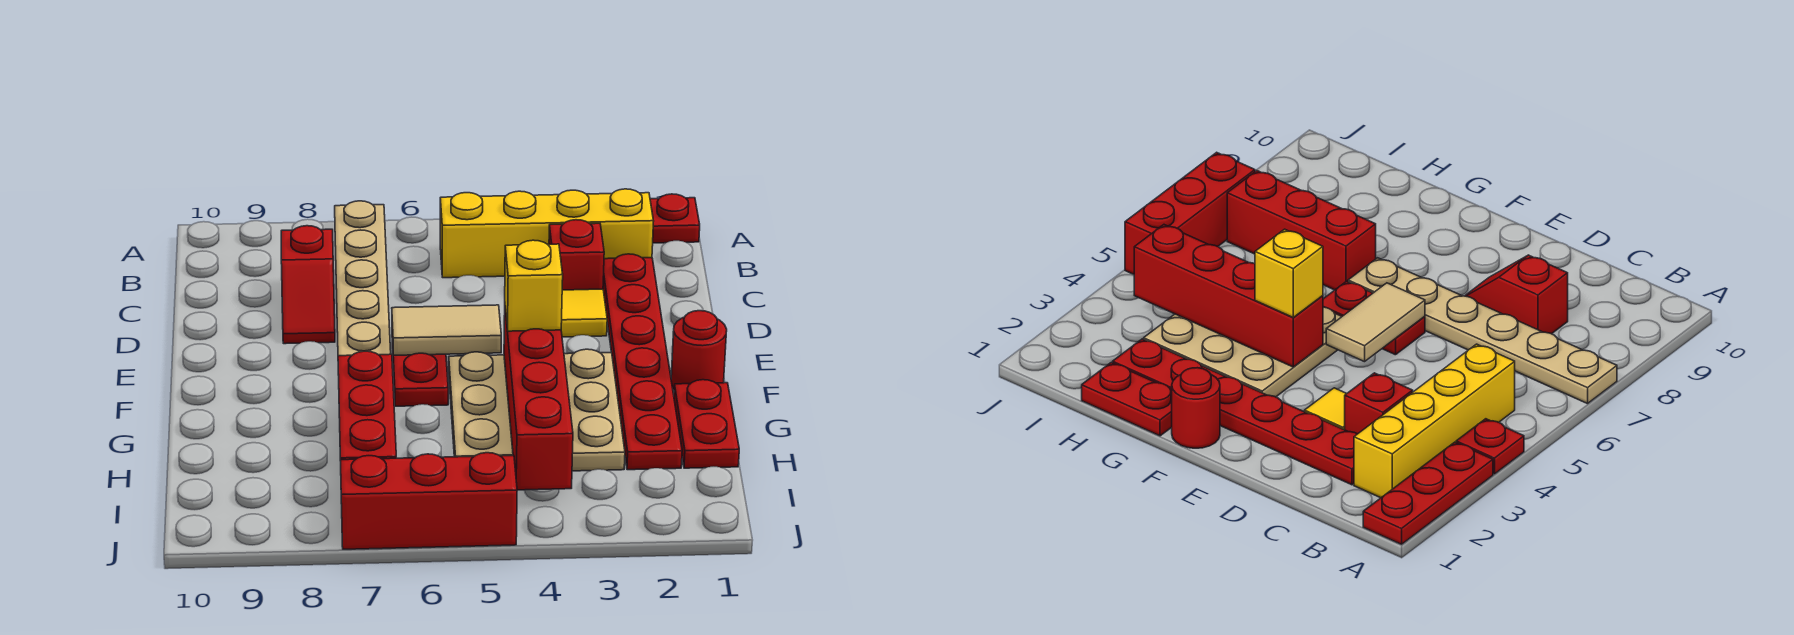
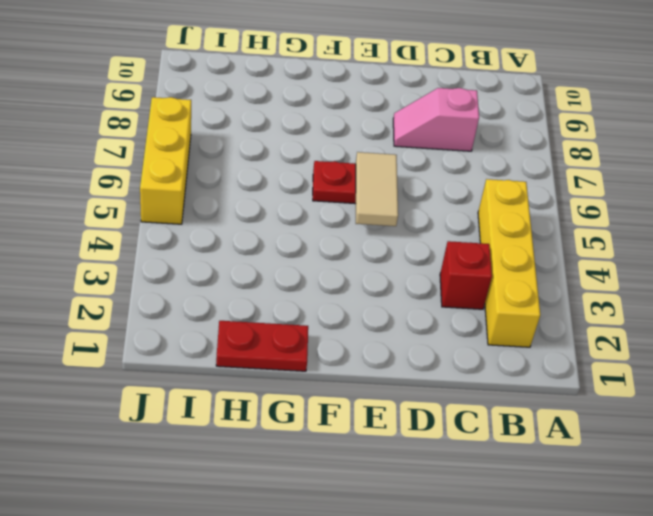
pink 1x2 slope [393,88,479,151] -> red 1x2 slope [281,226,335,344]
yellow 1x3 brick [140,97,191,224] -> red 1x3 brick [340,453,517,549]
none -> red 1x3 plate [650,194,700,243]
none -> red 1x1 plate [1456,419,1524,474]
none -> tan 1x6 plate [335,201,391,356]

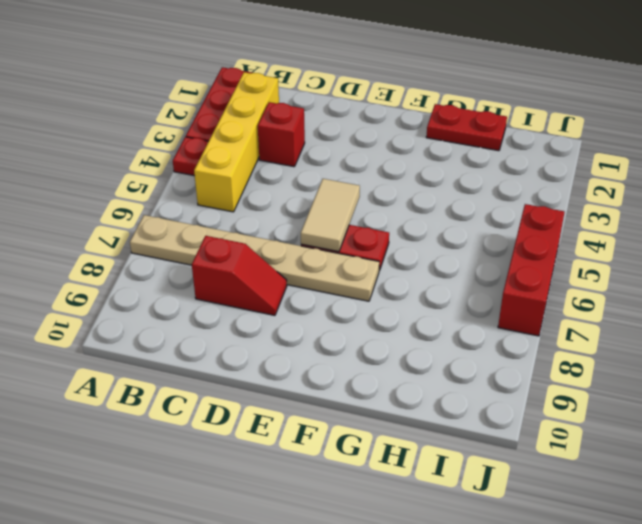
none -> red 1x6 plate [603,254,682,470]
none -> yellow 1x1 tile [561,289,607,337]
none -> red 1x1 round brick [671,311,727,389]

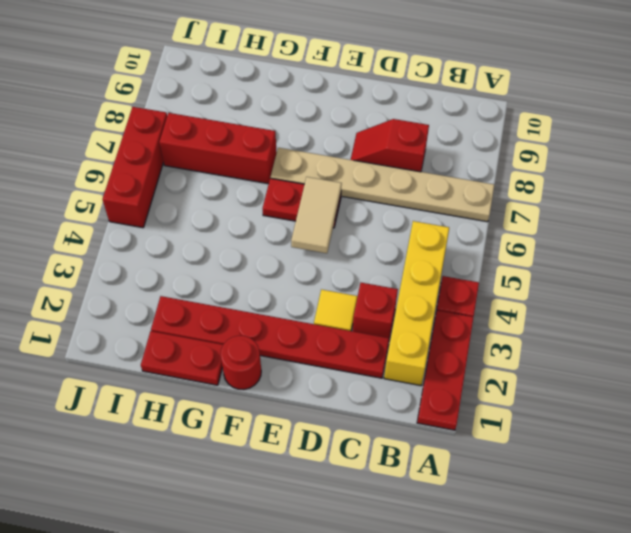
none -> tan 3x3 plate [449,349,625,471]
none -> red 1x4 brick [504,310,573,490]
none -> yellow 1x1 brick [505,240,563,331]

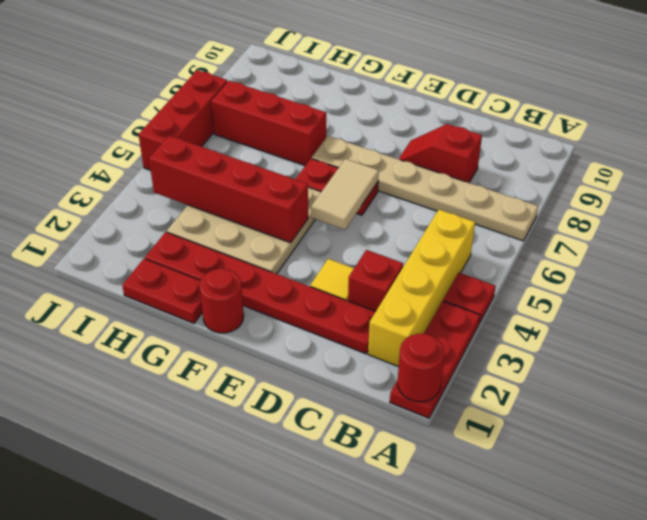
red 1x1 round brick [398,334,445,402] -> none
none -> yellow 1x1 brick [505,240,563,331]

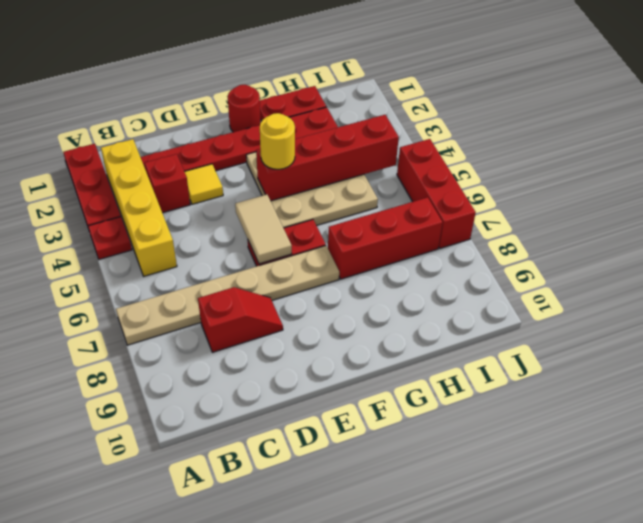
yellow 1x1 round brick [260,113,295,169] -> yellow 1x1 brick [505,240,563,331]

